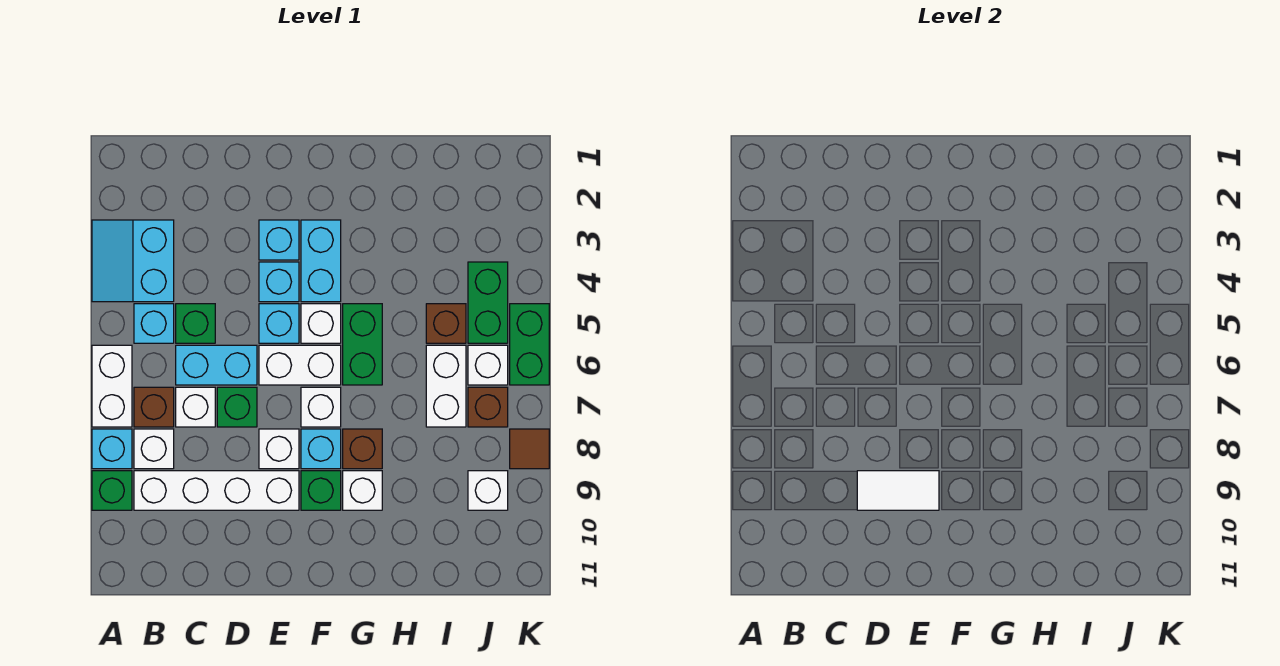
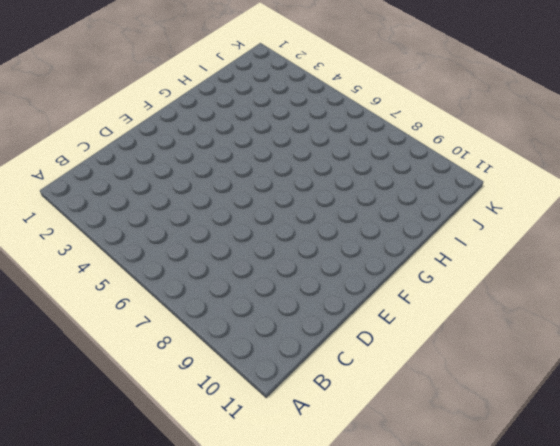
none -> cyan 2x2 slope [92,220,174,302]
none -> white 1x2 brick [92,345,132,427]
none -> cyan 1x1 brick [92,429,132,469]
none -> green 1x1 brick [92,471,132,510]

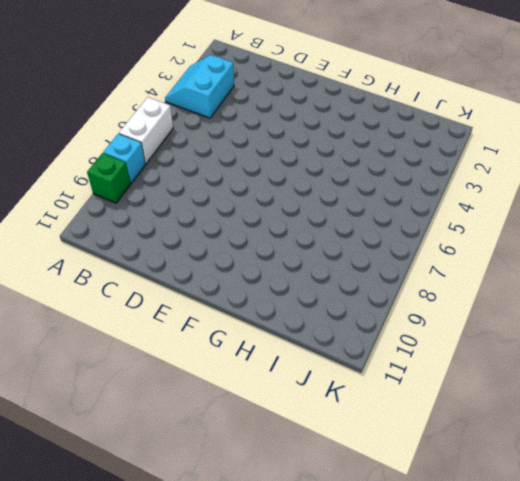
none -> cyan 1x1 brick [134,304,174,343]
none -> brown 1x1 brick [134,387,174,427]
none -> white 1x1 brick [134,429,174,469]
none -> white 1x4 brick [134,471,299,510]

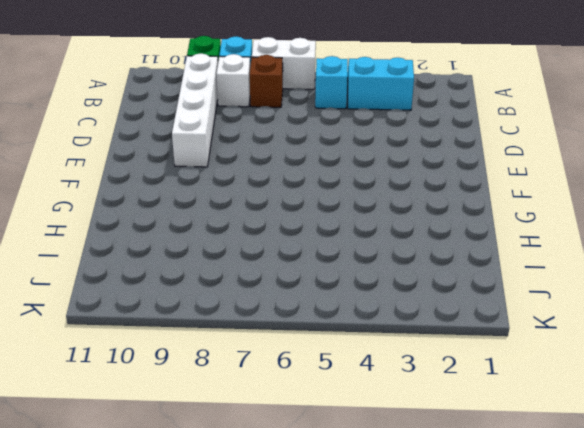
none -> green 1x1 brick [176,304,215,343]
none -> cyan 1x2 brick [176,345,257,385]
none -> white 1x1 brick [176,387,215,427]
none -> green 1x1 brick [217,387,257,427]

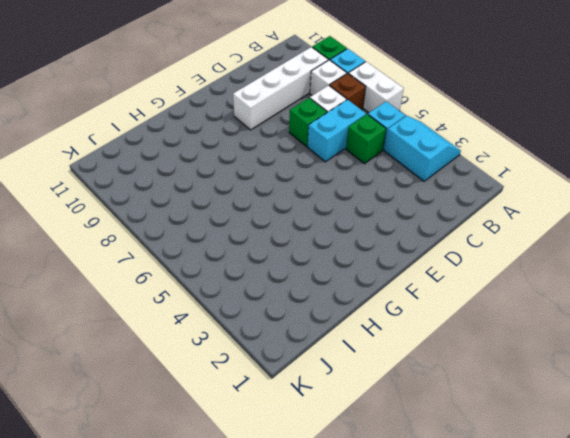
none -> cyan 1x1 brick [259,220,299,260]
none -> cyan 1x1 brick [259,262,299,302]
none -> cyan 1x1 brick [259,304,299,343]
none -> white 1x2 brick [259,345,341,385]

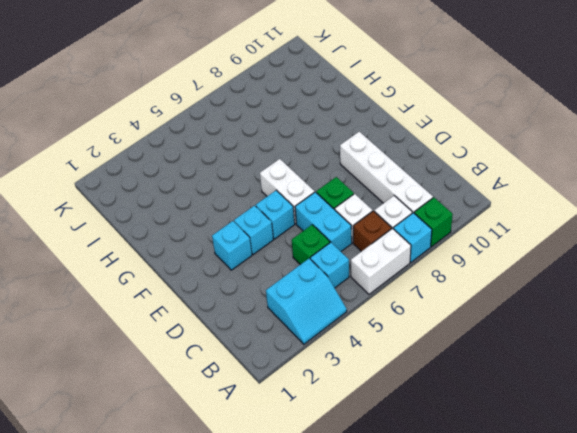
none -> white 1x1 brick [259,429,299,469]
none -> cyan 1x2 brick [301,220,341,302]
none -> white 1x1 brick [301,304,341,343]
none -> white 1x1 brick [301,387,341,427]

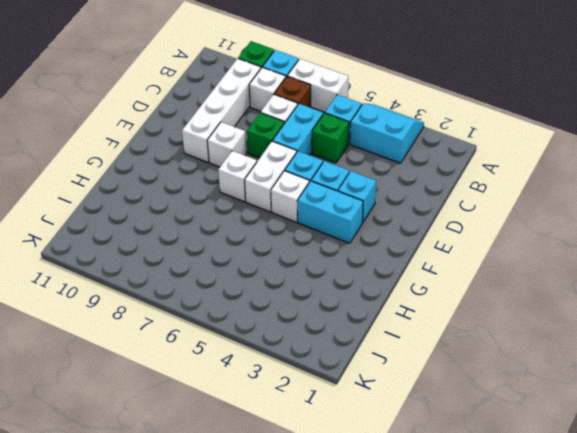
none -> cyan 1x1 brick [301,429,341,469]
none -> green 1x1 brick [301,471,341,510]
none -> green 1x2 brick [343,304,382,385]
none -> brown 1x1 brick [343,429,382,469]

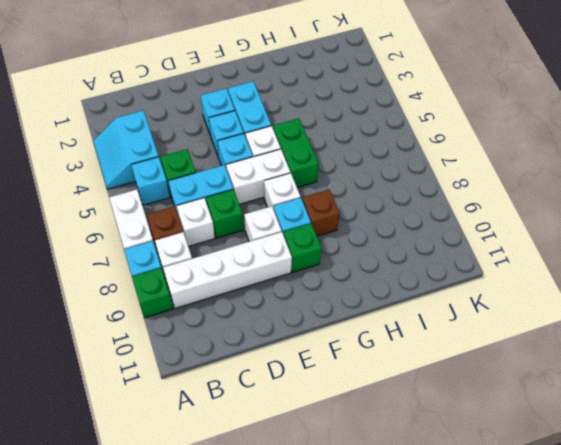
none -> white 1x1 brick [343,471,382,510]
none -> brown 1x1 brick [426,304,466,343]
none -> white 1x2 brick [426,345,466,427]
none -> green 1x2 brick [468,262,508,343]

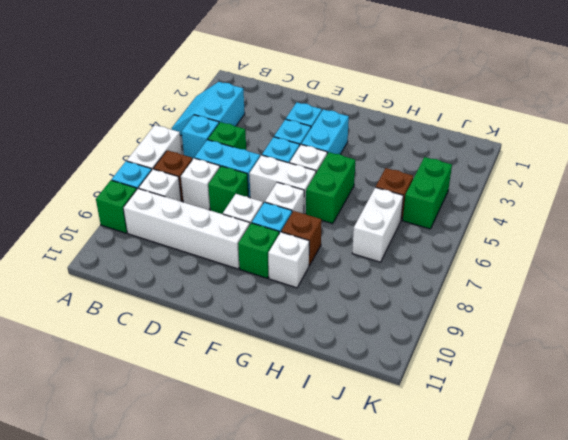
none -> white 1x1 brick [468,345,508,385]
none -> brown 1x1 brick [468,387,508,427]
none -> white 1x1 brick [468,471,508,510]
none -> green 1x2 brick [510,304,549,385]

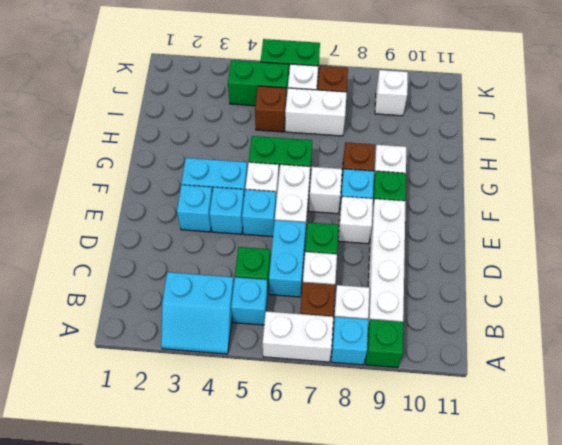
none -> brown 1x1 tile [510,429,549,469]
none -> white 1x2 tile [857,471,939,510]

